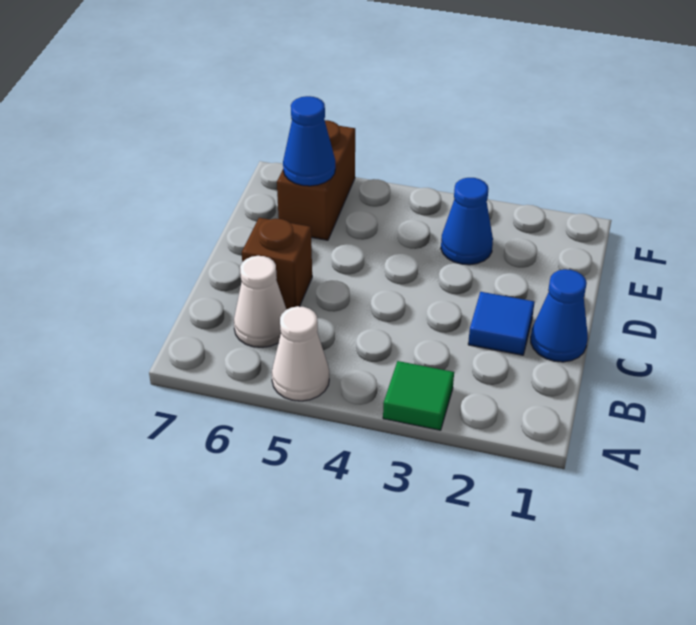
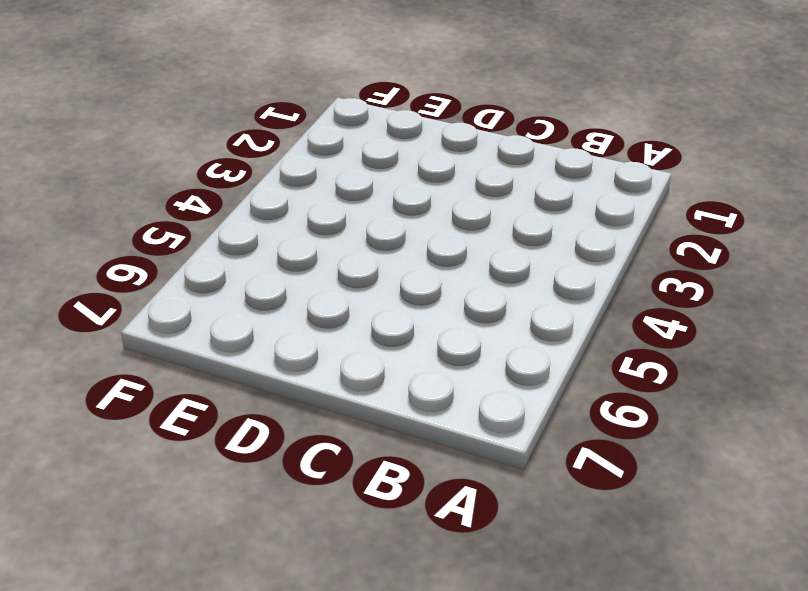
none -> green 1x1 tile [383,361,454,430]
none -> white 1x1 cone [272,306,329,401]

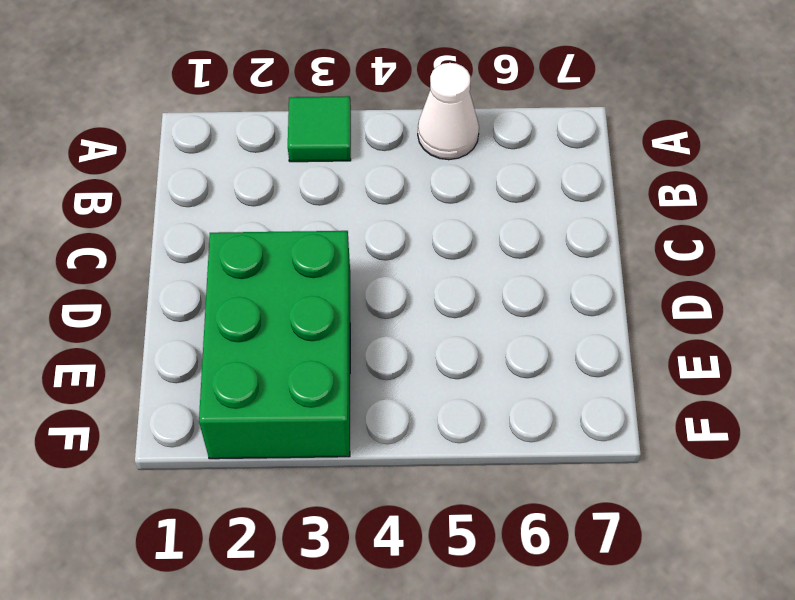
green 2x3 brick [199,231,350,459] -> blue 1x1 cone [441,178,493,265]
none -> white 1x1 cone [234,256,287,347]
none -> blue 1x1 cone [531,269,588,362]

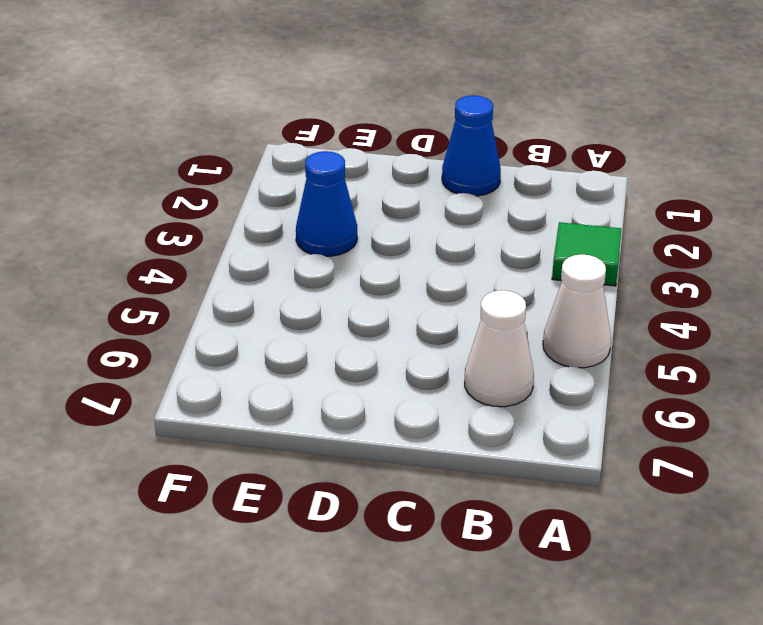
none -> blue 1x1 tile [468,292,535,355]
none -> brown 1x1 brick [242,218,312,309]

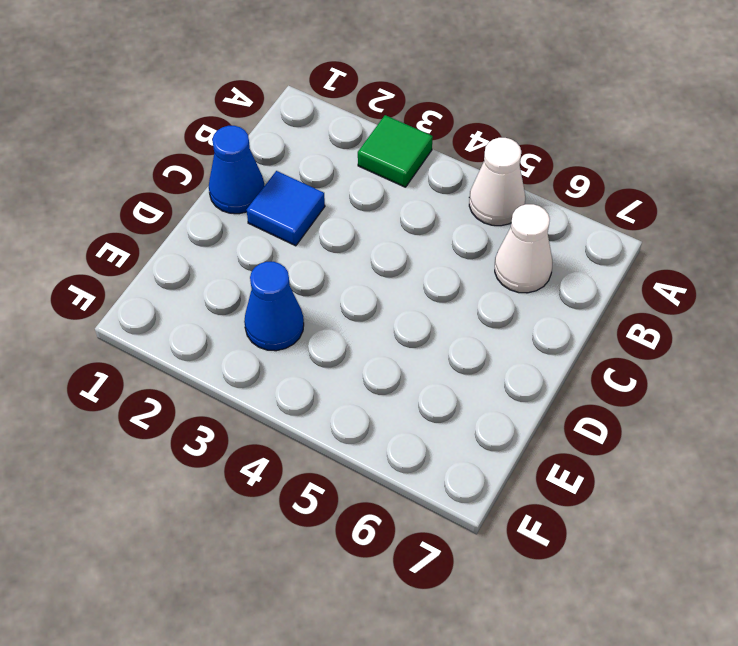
none -> brown 1x1 brick [242,218,312,309]
none -> brown 1x2 brick [277,120,355,240]

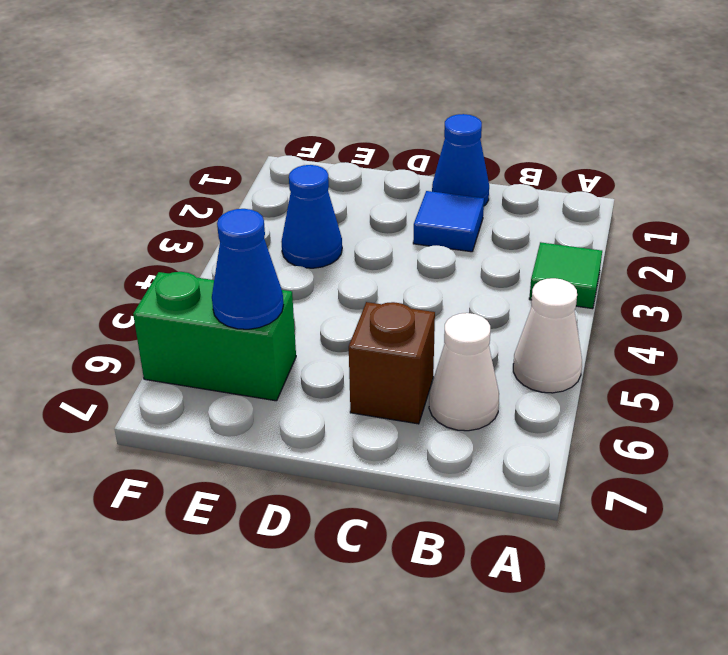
green 1x2 brick [133,272,296,401] -> brown 1x2 brick [277,120,355,240]

